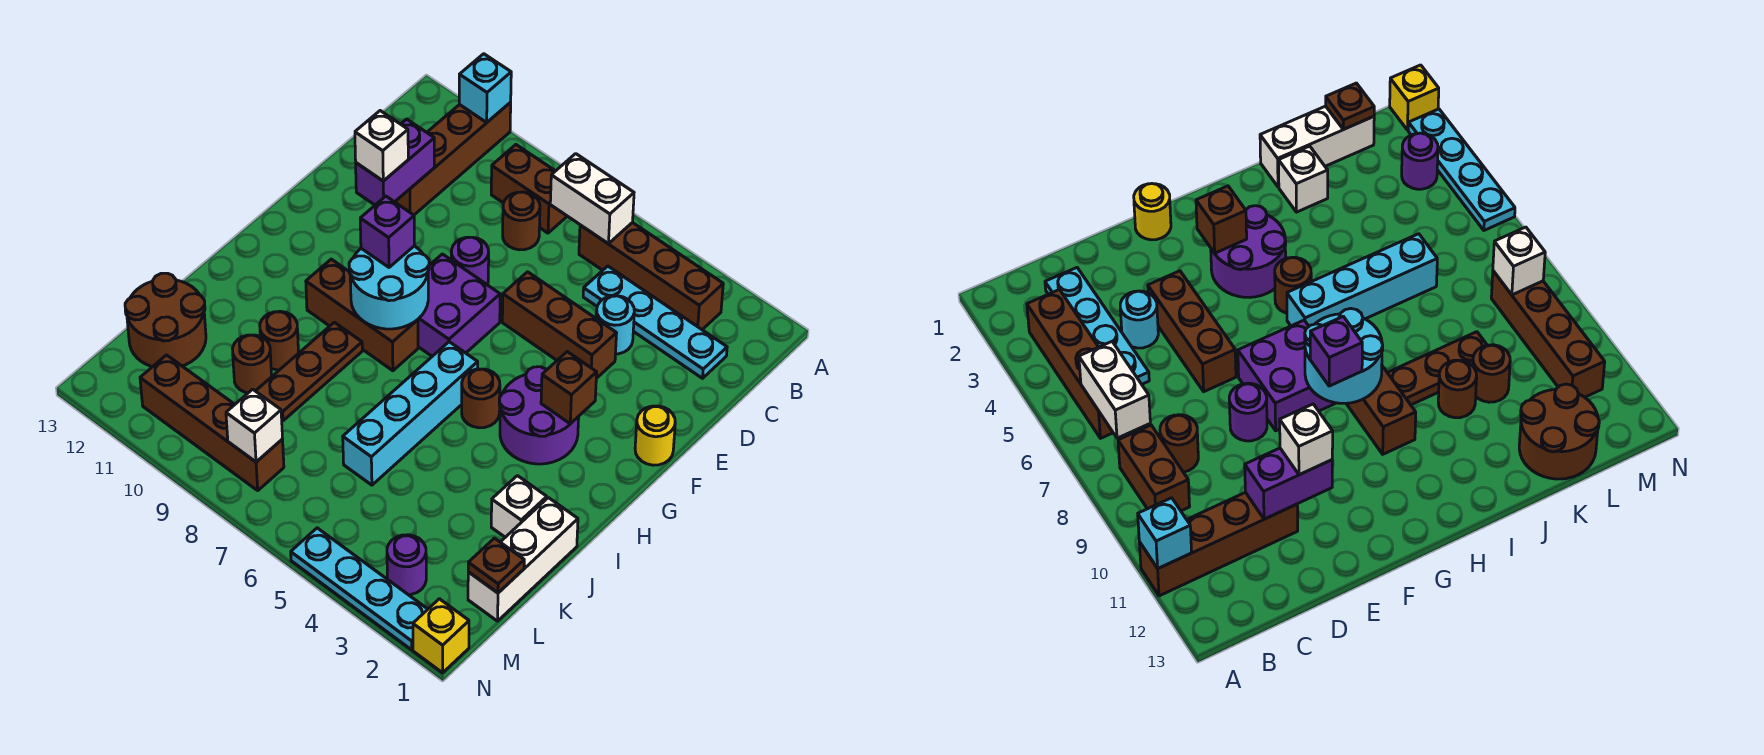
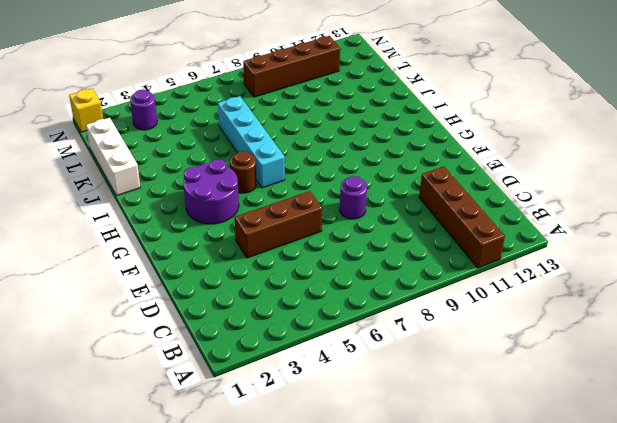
none -> brown 1x4 brick [579,223,723,330]
none -> brown 1x2 brick [491,145,567,233]
none -> cyan 1x4 plate [583,266,727,378]
none -> brown 1x1 round brick [503,192,540,250]

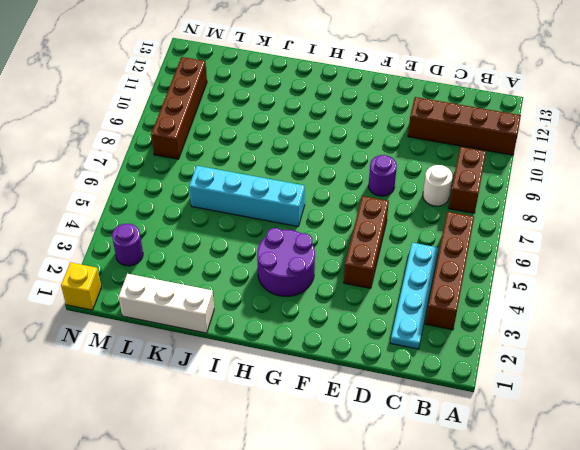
white 1x1 round brick [423,165,452,206] -> brown 1x1 round brick [503,192,540,250]
none -> cyan 1x1 round brick [596,296,634,354]
none -> yellow 1x1 round brick [635,406,675,465]
none -> purple 2x2 brick [418,254,500,356]
none -> brown 1x1 round brick [462,369,500,428]

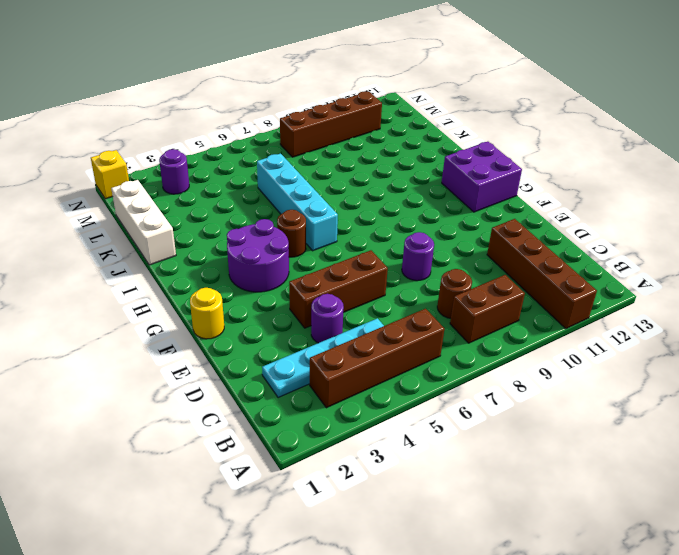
purple 1x1 round brick [311,294,344,343] -> cyan 1x1 round brick [596,296,634,354]
purple 2x2 brick [442,142,522,212] -> purple 2x2 brick moved to [418,254,500,356]
none -> brown 1x3 brick [306,259,418,371]
none -> brown 1x3 plate [256,322,362,421]
none -> white 1x1 brick [491,476,547,537]
none -> brown 1x1 round brick [260,311,298,370]

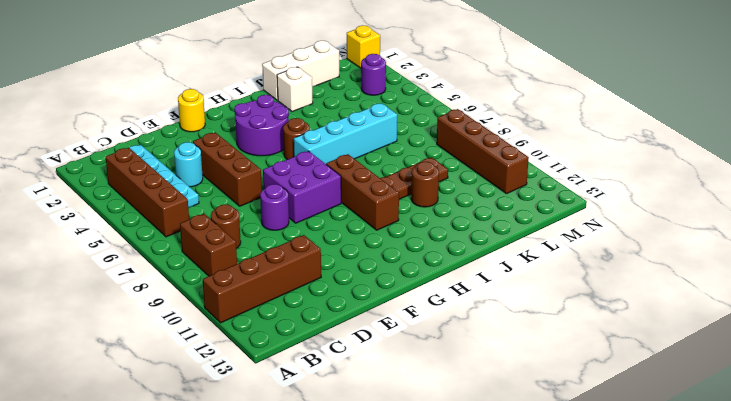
none -> brown 1x1 round brick [233,335,272,393]
none -> brown 2x2 round brick [125,273,206,367]
none -> cyan 1x4 plate [291,528,428,650]
none -> cyan 1x1 brick [459,54,511,122]

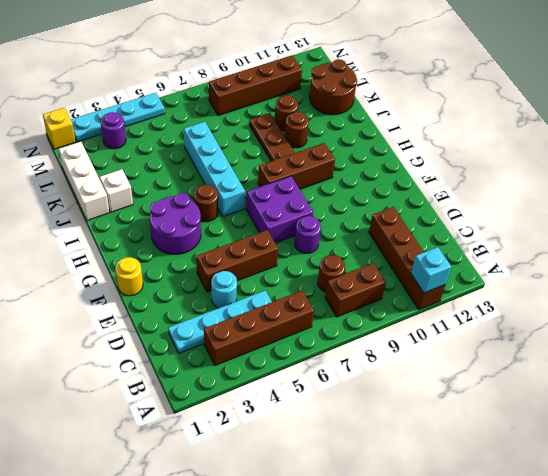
none -> white 1x2 brick [550,154,634,244]
none -> purple 1x2 brick [356,119,434,205]
none -> brown 1x1 brick [541,352,597,424]
none -> cyan 2x2 round brick [349,246,429,329]

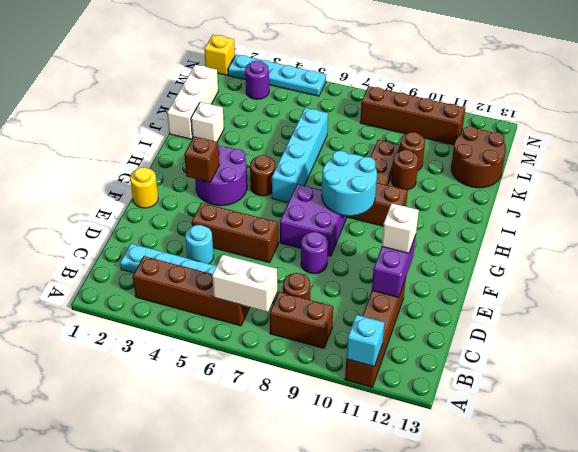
none -> brown 1x1 plate [468,538,524,593]
none -> white 1x1 brick [226,389,283,462]
none -> purple 1x1 brick [360,196,415,267]

